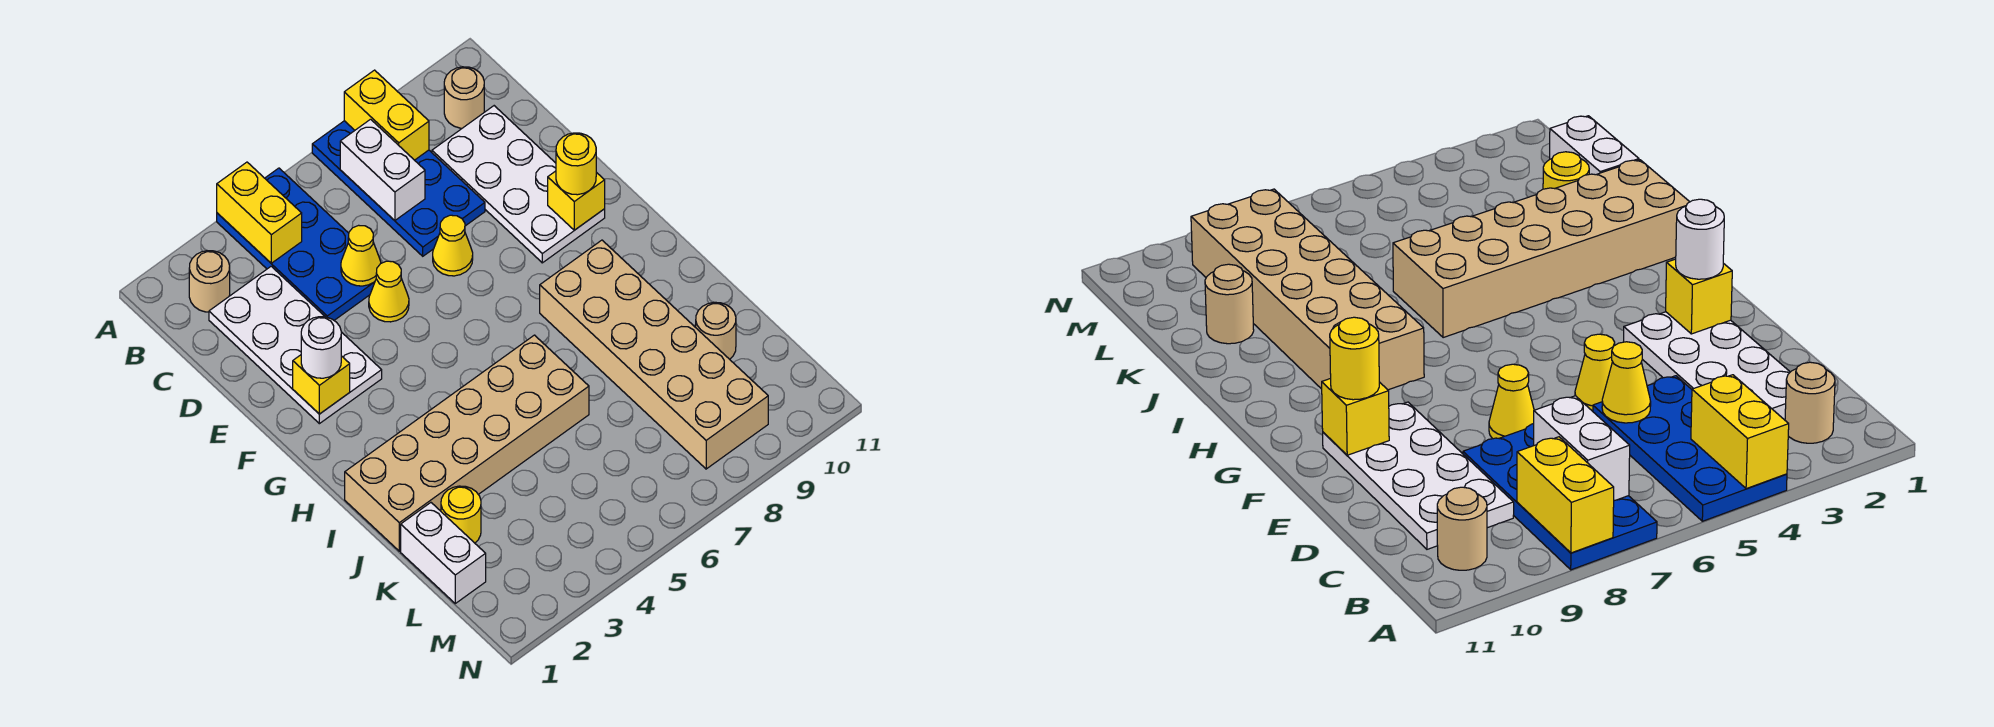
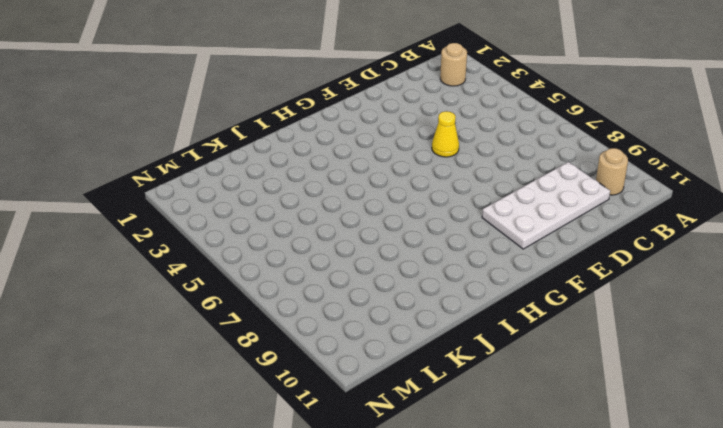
none -> blue 2x4 plate [217,168,375,320]
none -> blue 2x4 plate [312,121,485,256]
none -> white 2x4 plate [209,266,382,424]

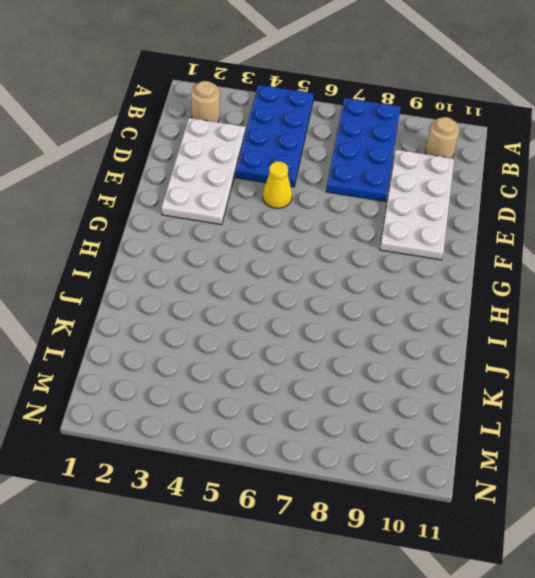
none -> yellow 1x1 cone [433,215,473,276]
none -> tan 2x6 brick [540,240,768,469]
none -> tan 2x6 brick [345,335,589,551]

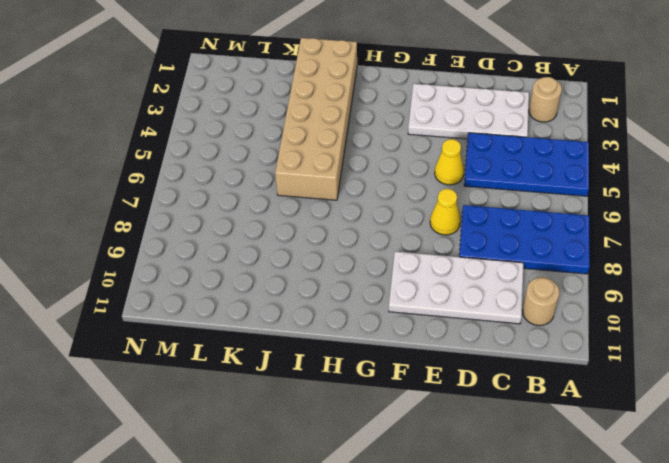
none -> tan 2x6 brick [540,240,768,469]
none -> white 1x2 brick [401,503,486,603]
none -> yellow 1x1 round brick [441,486,481,543]

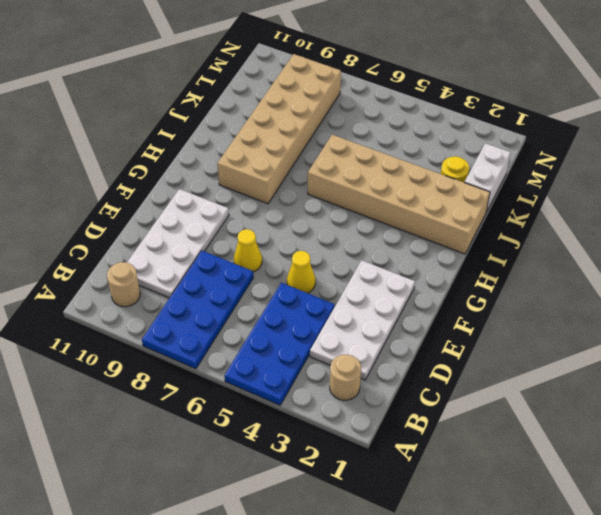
none -> tan 1x1 round brick [696,302,736,359]
none -> yellow 1x2 brick [217,162,302,263]
none -> yellow 1x2 brick [344,70,429,160]

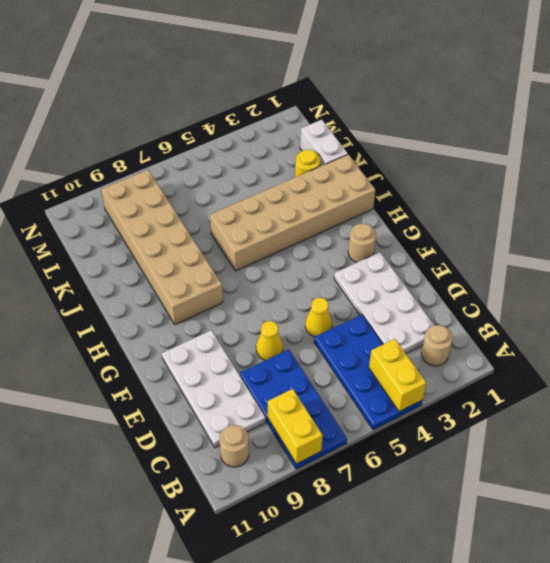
tan 1x1 round brick [348,224,376,263] -> tan 1x1 round brick moved to [696,302,736,359]
none -> white 1x2 brick [340,119,425,221]
none -> yellow 1x1 cone [341,225,381,286]
none -> yellow 1x1 brick [293,355,350,414]

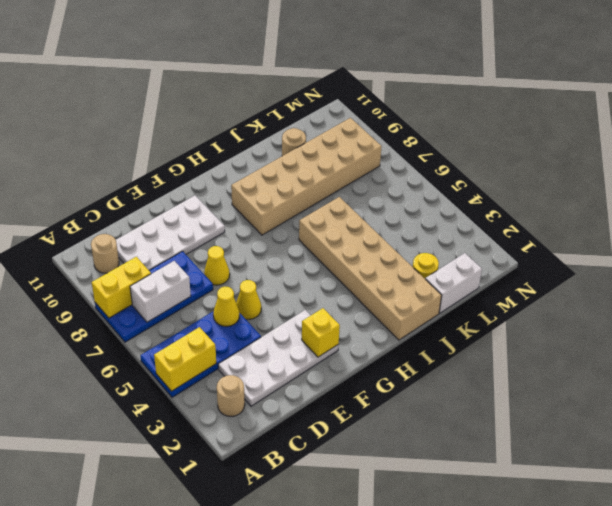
none -> yellow 1x1 brick [548,171,605,230]
none -> white 1x1 round brick [301,317,341,378]
none -> yellow 1x1 round brick [556,133,596,195]

